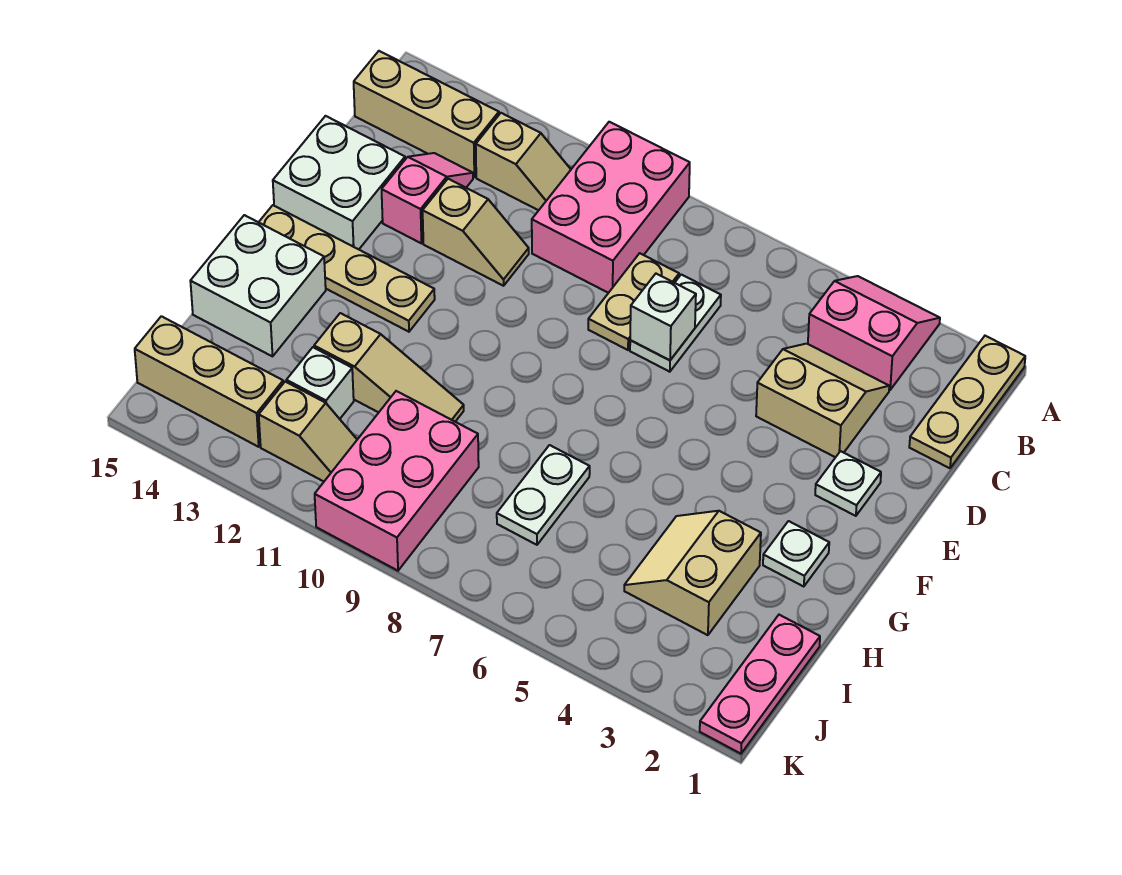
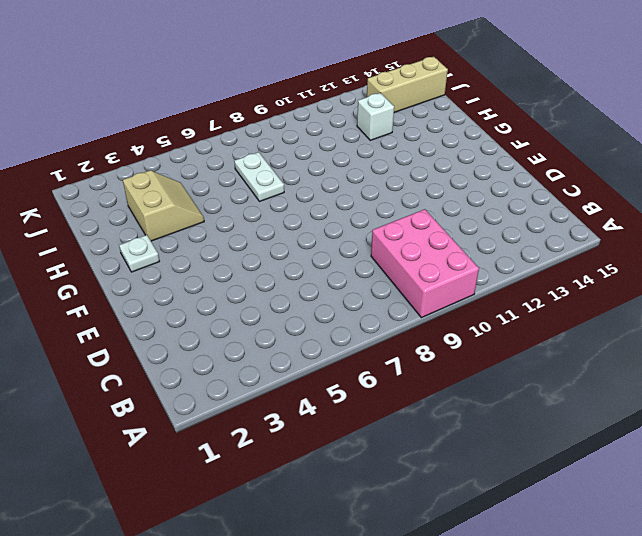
none -> tan 1x3 plate [909,336,1025,468]
none -> pink 2x2 slope [808,276,940,390]
none -> tan 1x2 slope [476,113,571,210]

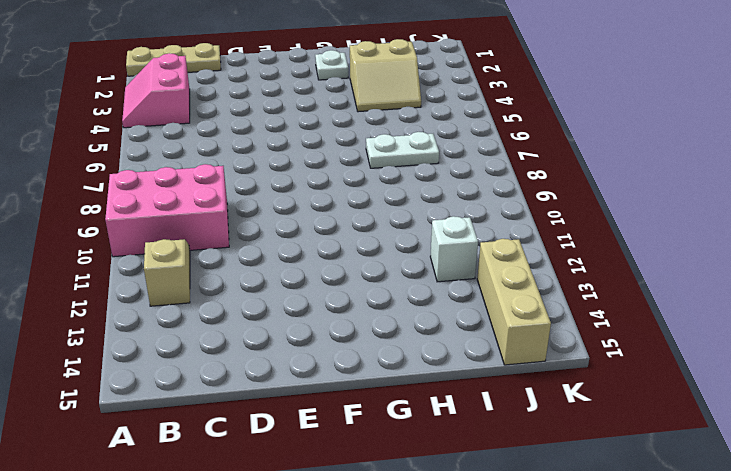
none -> tan 1x3 brick [354,51,499,177]
none -> tan 2x2 slope [756,344,889,457]
none -> white 1x2 plate [630,275,721,372]

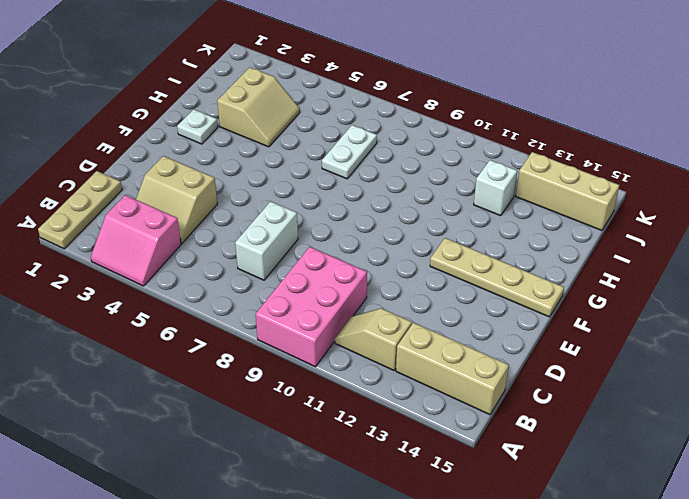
white 1x2 brick [235,201,298,280] -> white 1x2 plate [630,275,721,372]
none -> tan 1x2 plate [588,253,679,350]
none -> pink 1x2 slope [382,153,473,243]
none -> tan 1x2 slope [423,179,529,286]

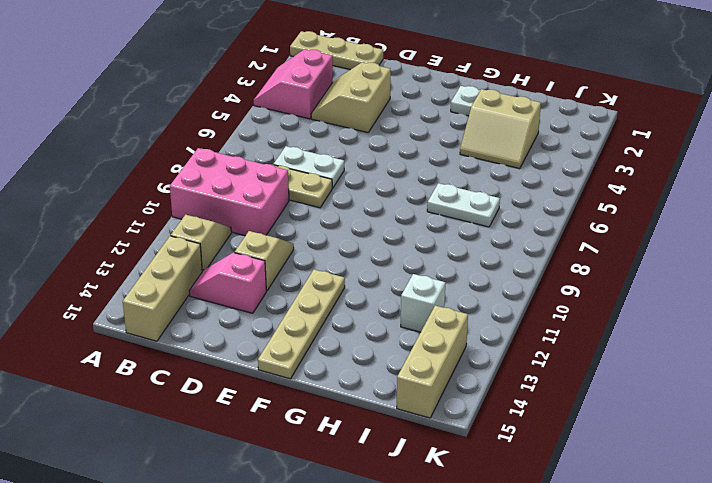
none -> white 2x2 brick [273,116,405,249]
none -> white 1x1 plate [815,451,881,516]
none -> white 2x2 brick [190,215,326,356]

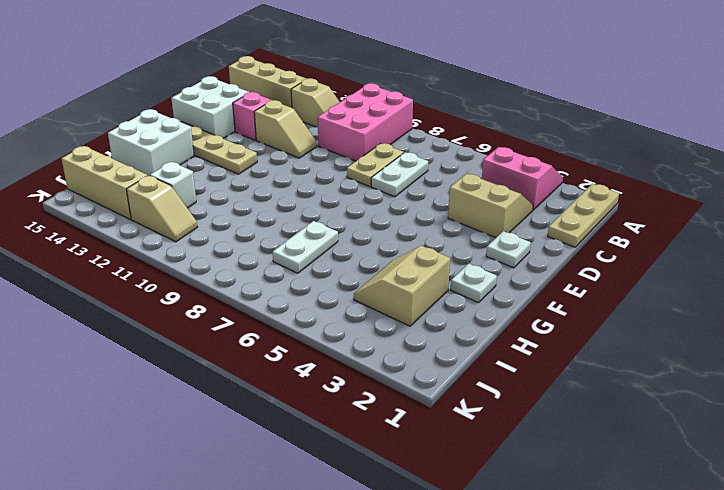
none -> tan 1x3 slope [314,313,464,422]
none -> pink 1x3 plate [700,615,820,754]
none -> pink 2x3 brick [315,391,479,571]

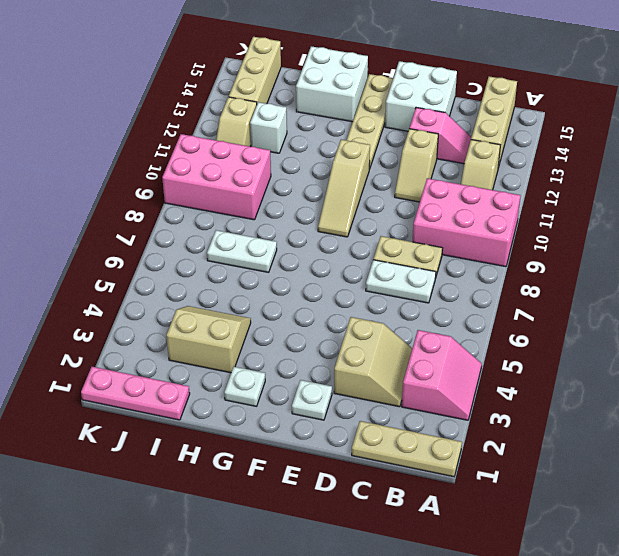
tan 1x3 slope [318,140,370,237] -> tan 1x3 slope moved to [314,313,464,422]
none -> white 1x1 brick [630,274,696,360]

